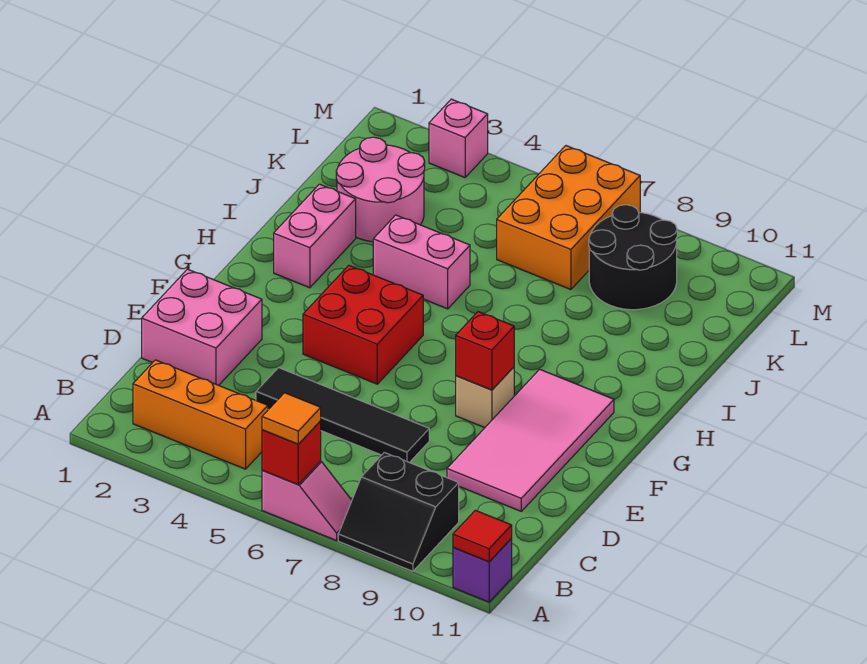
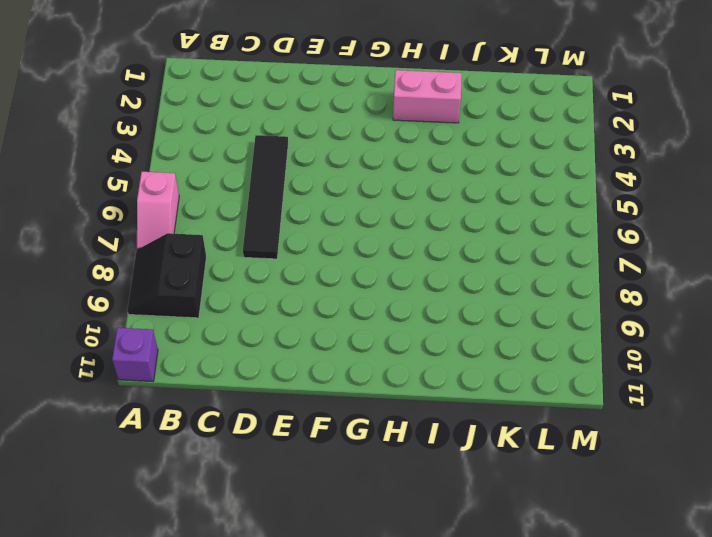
none -> orange 1x3 brick [133,360,268,469]
none -> pink 2x2 brick [142,269,262,385]
none -> pink 2x4 tile [447,369,614,511]

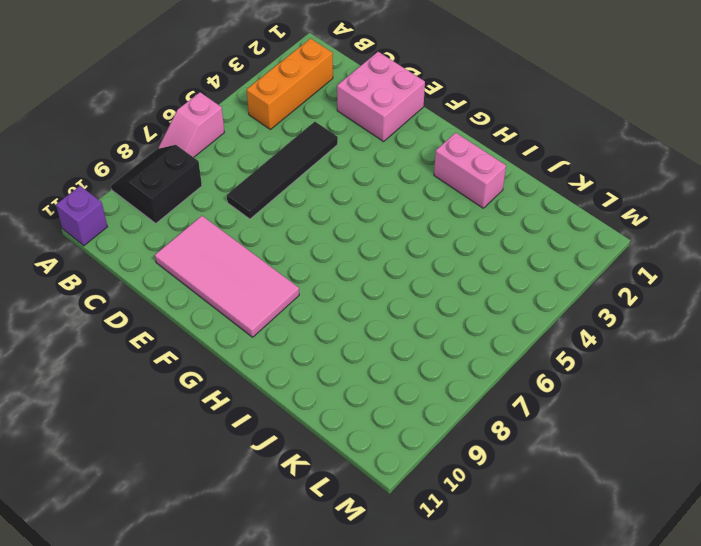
none -> red 2x2 brick [303,265,423,384]
none -> tan 1x1 brick [456,367,514,428]
none -> pink 1x2 brick [373,215,470,309]

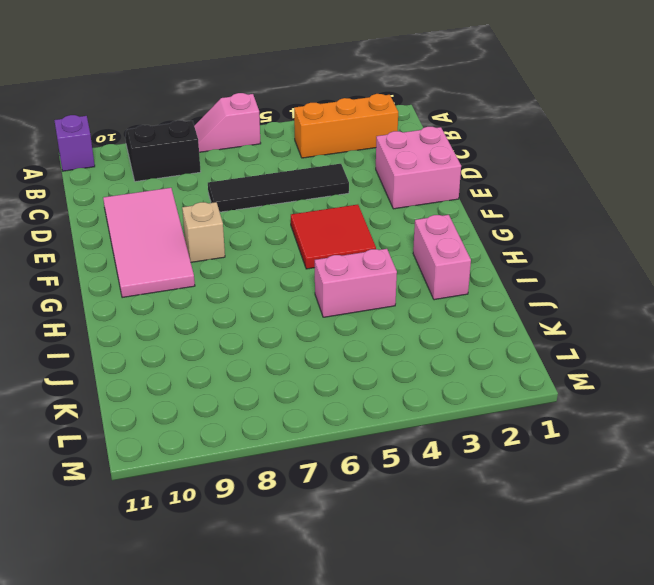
red 2x2 tile [291,205,376,269] -> red 2x2 brick [303,265,423,384]
none -> pink 2x2 round brick [336,137,425,242]
none -> orange 2x3 brick [497,146,640,289]
none -> black 2x2 round brick [589,205,677,310]

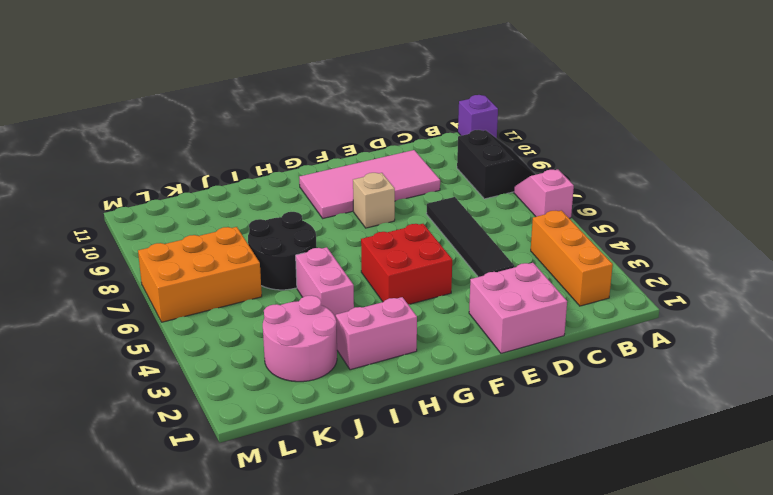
black 2x2 round brick [248,212,317,290] -> black 2x2 round brick moved to [589,205,677,310]
none -> pink 1x1 brick [429,99,488,177]
none -> red 1x1 brick [262,421,321,485]
none -> red 1x1 tile [453,510,512,562]

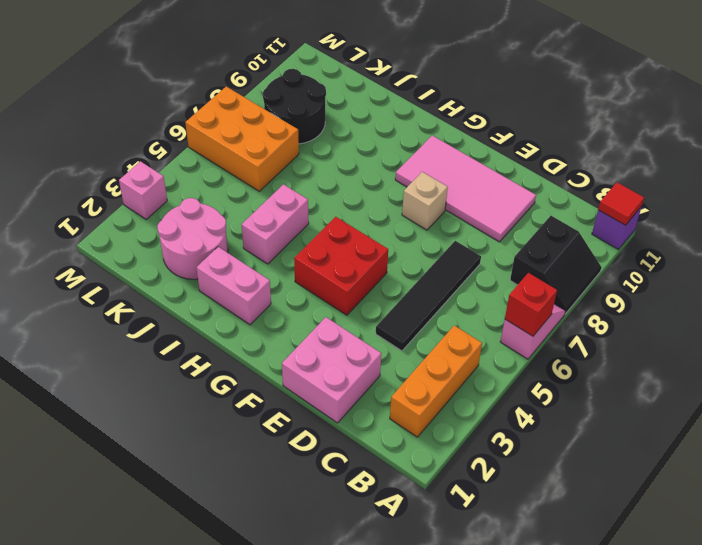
none -> red 1x1 brick [456,312,514,390]
none -> orange 1x1 tile [262,393,321,444]

